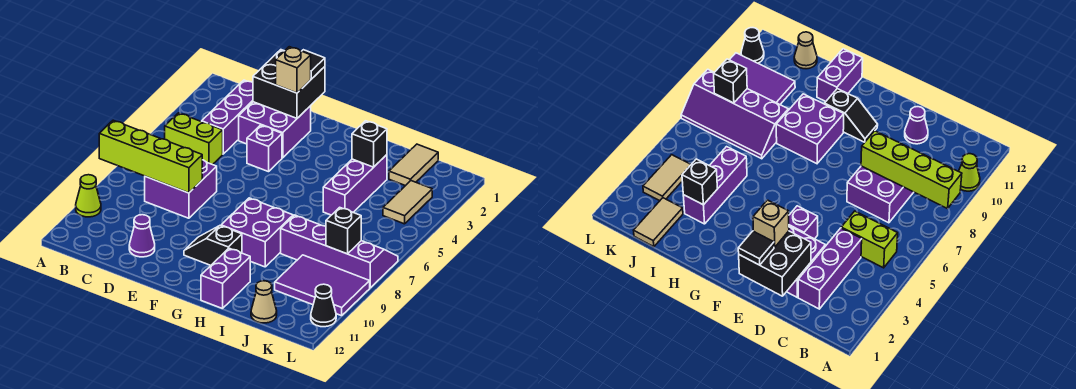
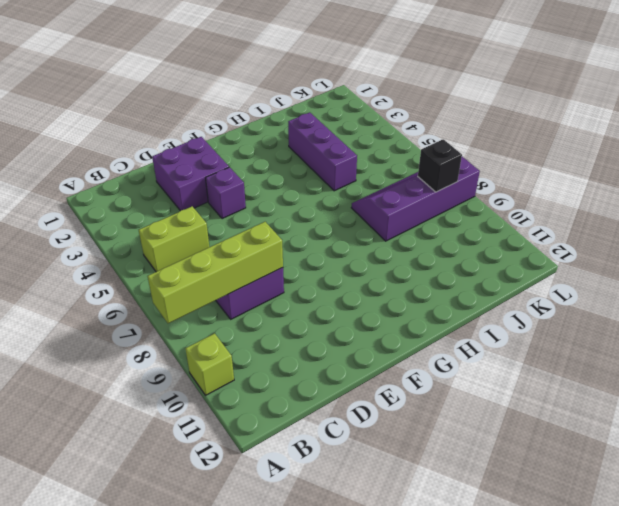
lime 1x1 brick [185,333,234,395] -> lime 1x1 cone [76,175,101,217]
none -> purple 1x3 brick [202,80,253,154]
none -> purple 1x1 cone [129,215,155,257]
none -> black 1x2 slope [184,226,242,265]

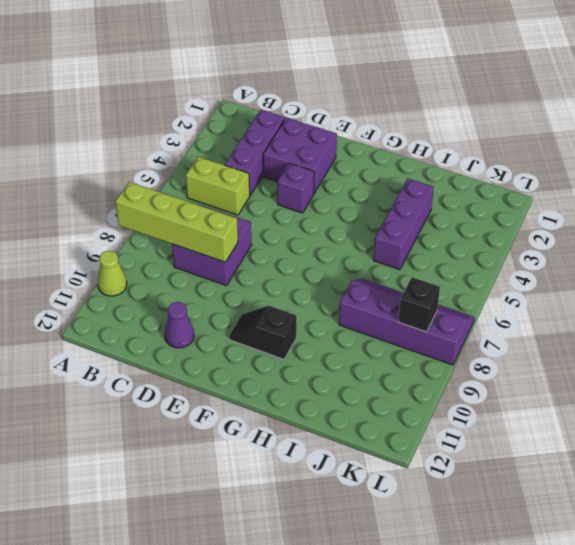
none -> purple 2x2 brick [221,198,293,267]
none -> purple 1x2 brick [201,248,250,309]
none -> tan 1x2 tile [389,144,438,186]

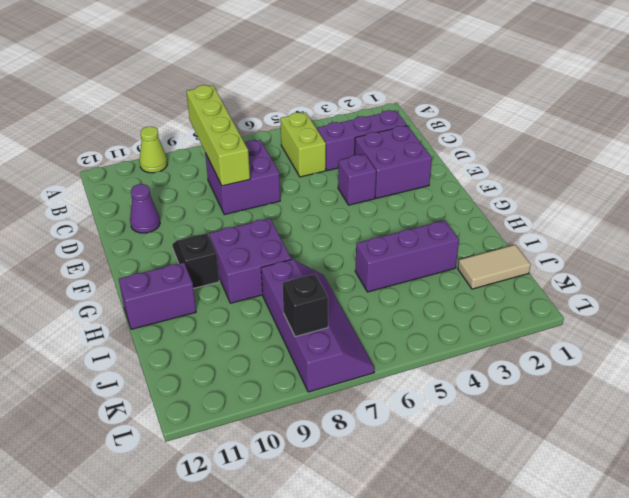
none -> purple 2x3 tile [275,255,370,316]
none -> tan 1x1 cone [251,281,277,323]
none -> tan 1x2 tile [383,181,432,224]

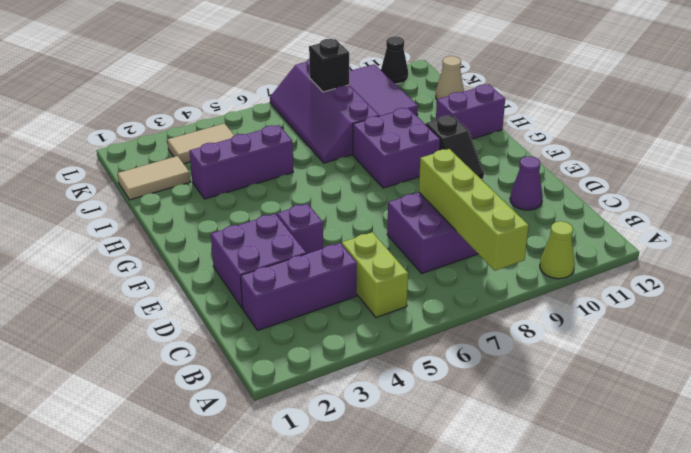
none -> black 2x2 brick [253,50,325,118]
none -> black 1x1 brick [352,121,387,167]
none -> black 1x1 tile [302,50,325,79]

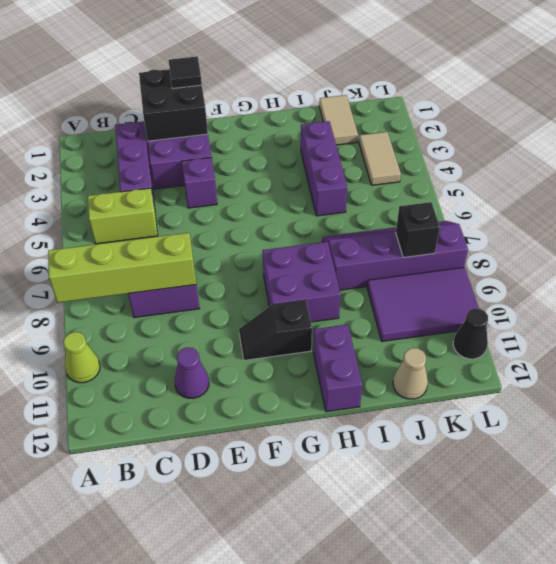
none -> black 1x1 brick [352,121,387,167]
none -> tan 1x1 brick [276,47,311,93]

